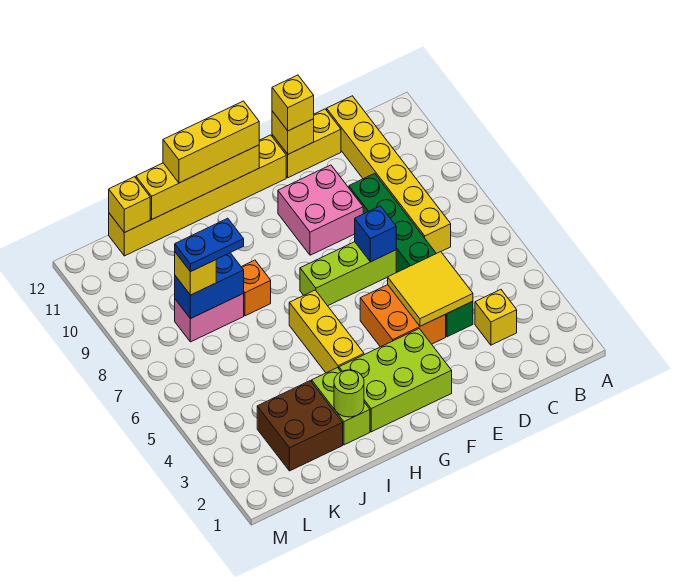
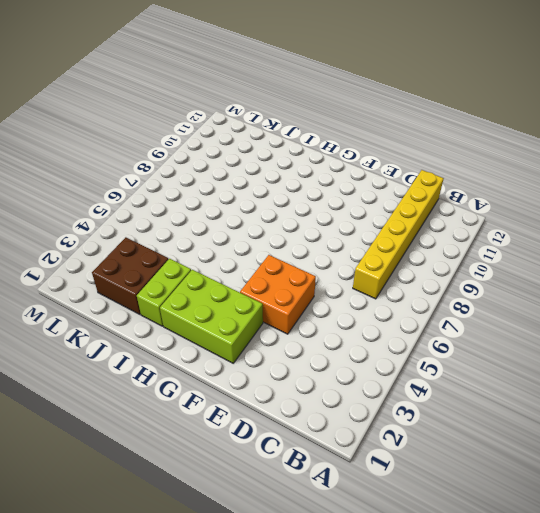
none -> yellow 1x1 brick [475,290,517,345]
none -> green 1x6 brick [349,173,473,337]
none -> yellow 1x2 brick [272,109,341,178]

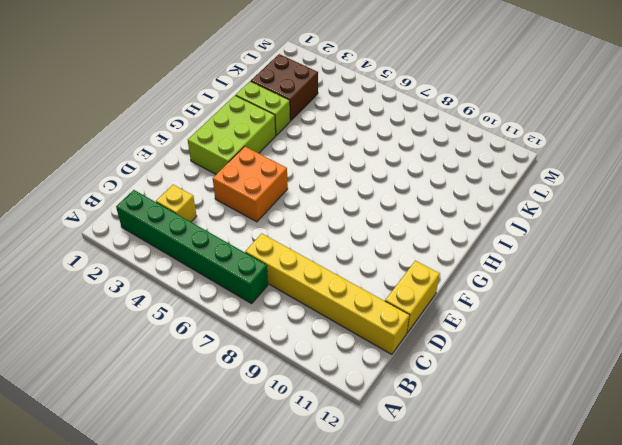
green 1x6 brick [116,190,268,304] -> green 1x6 brick moved to [349,173,473,337]
none -> lime 1x3 brick [300,242,396,306]
none -> pink 2x2 brick [278,165,363,255]
none -> yellow 1x6 brick [109,135,286,256]

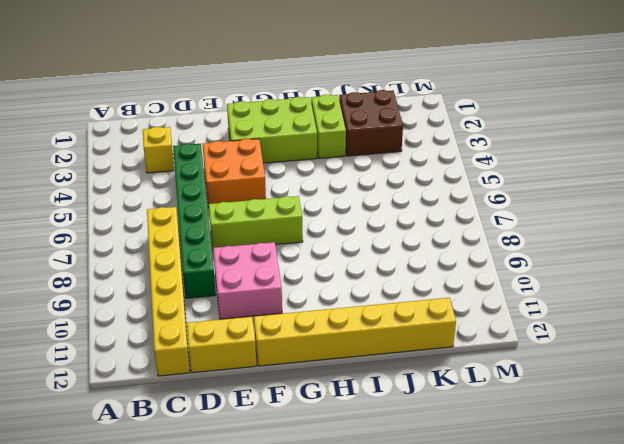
none -> yellow 1x3 brick [289,290,364,373]
none -> orange 1x1 brick [241,260,271,316]
none -> pink 1x2 brick [175,294,244,342]

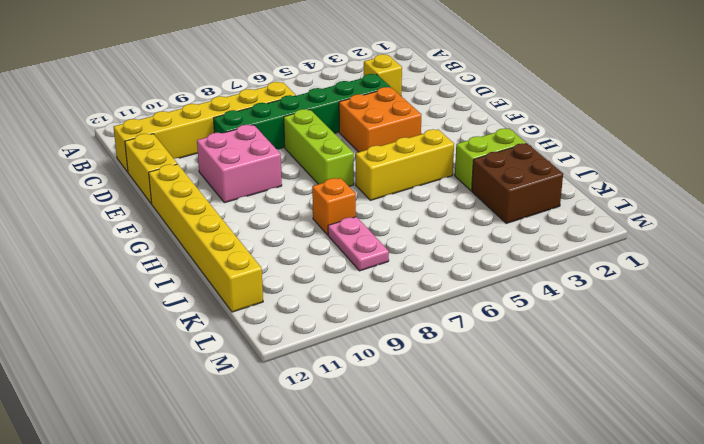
pink 1x2 plate [328,217,389,271] -> pink 1x2 brick [175,294,244,342]
none -> lime 2x3 brick [339,329,452,432]
none -> yellow 2x2 tile [388,252,473,326]
none -> blue 1x1 brick [355,206,396,262]

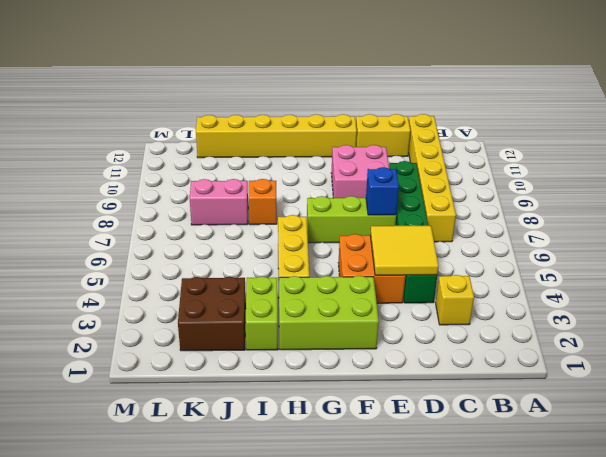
none -> yellow 1x1 brick [272,111,314,154]
none -> yellow 1x4 brick [136,145,259,219]
none -> lime 1x1 round brick [334,370,364,417]

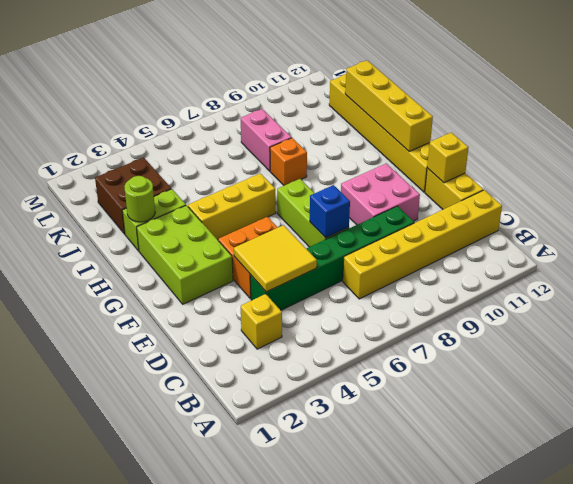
none -> blue 1x2 brick [175,253,244,319]
none -> yellow 1x1 brick [109,177,150,233]
none -> yellow 1x1 brick [272,75,314,131]

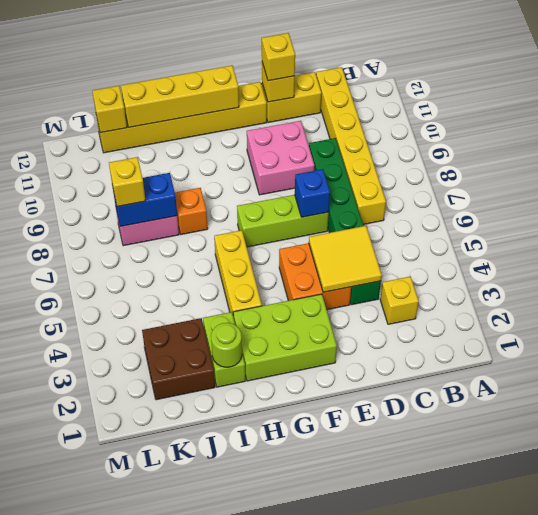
none -> yellow 1x3 brick [163,101,259,183]
none -> blue 1x2 plate [175,218,244,272]

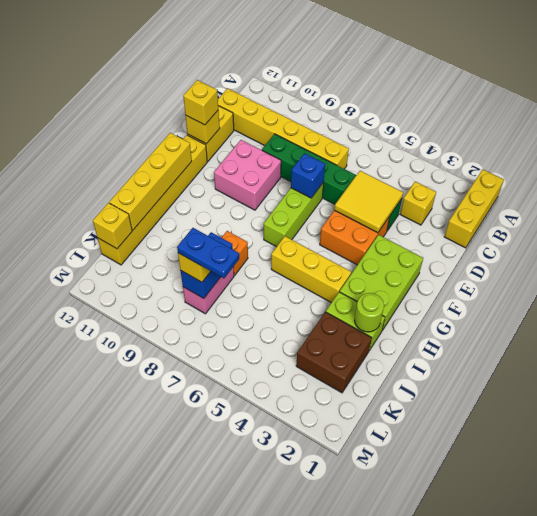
yellow 1x3 brick [444,169,504,248] -> yellow 1x3 brick moved to [163,101,259,183]
blue 1x2 plate [177,228,239,278] -> blue 1x2 plate turned to [175,218,244,272]

